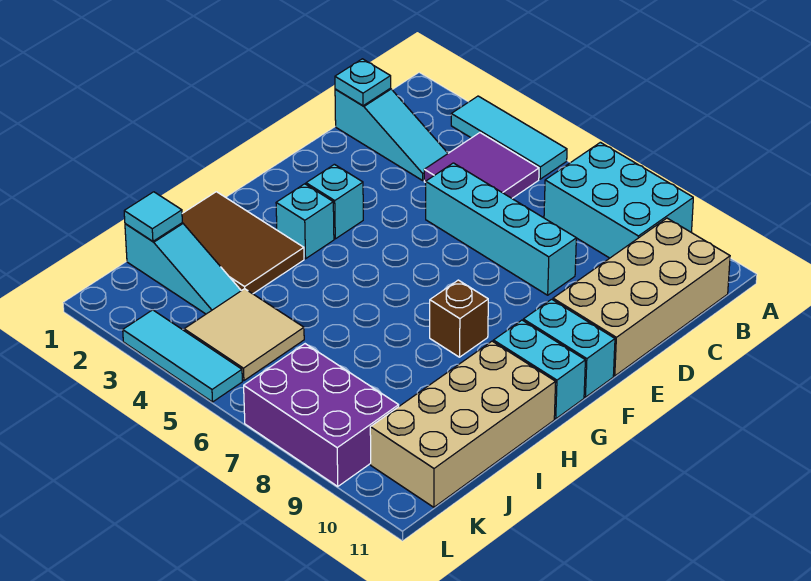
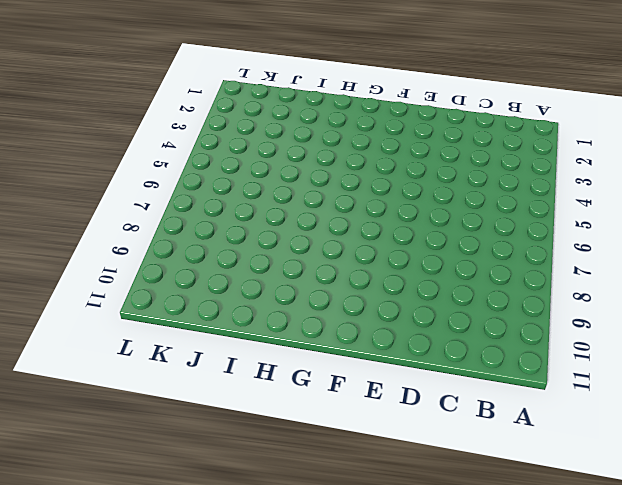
none -> cyan 1x3 tile [451,96,567,179]
none -> cyan 2x3 brick [544,142,693,258]
none -> purple 2x2 tile [424,133,539,198]

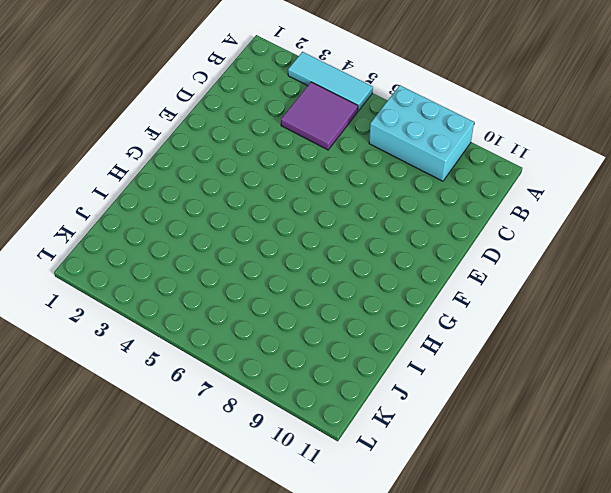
none -> tan 2x4 brick [553,218,730,376]
none -> cyan 1x3 slope [335,88,448,180]
none -> cyan 1x4 brick [426,163,576,295]

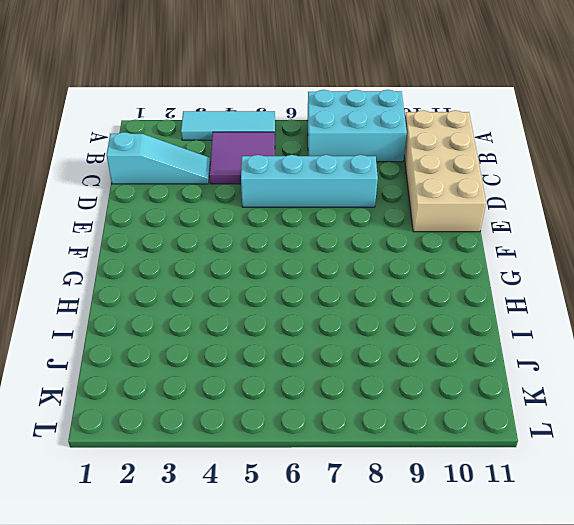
none -> cyan 1x1 brick [306,164,363,239]
none -> cyan 1x2 brick [523,299,615,397]
none -> cyan 1x1 brick [276,184,334,259]

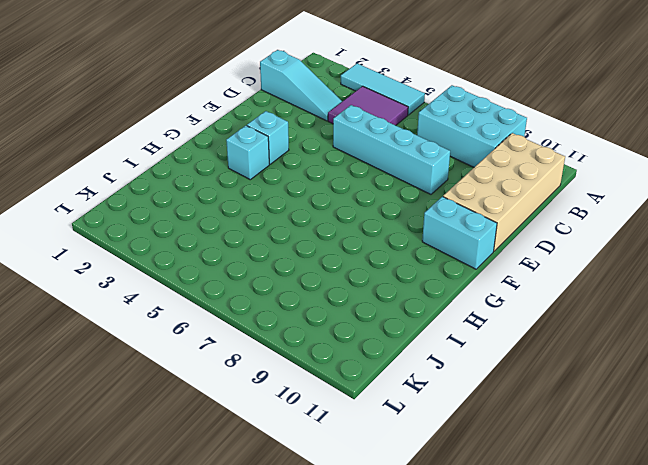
none -> brown 1x1 brick [430,280,488,357]
none -> cyan 1x2 brick [493,320,585,419]
none -> brown 2x3 tile [182,192,304,294]

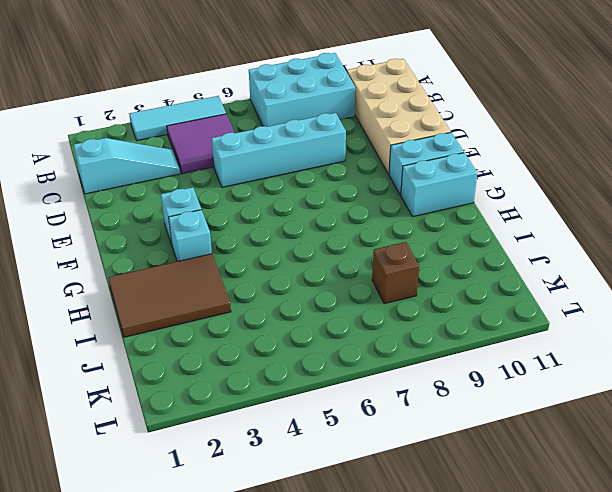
brown 1x1 brick [372,242,419,304] -> brown 1x1 brick moved to [430,280,488,357]
none -> tan 2x4 brick [370,341,556,507]
none -> cyan 1x3 slope [125,223,241,314]
none -> tan 2x2 tile [184,289,304,381]

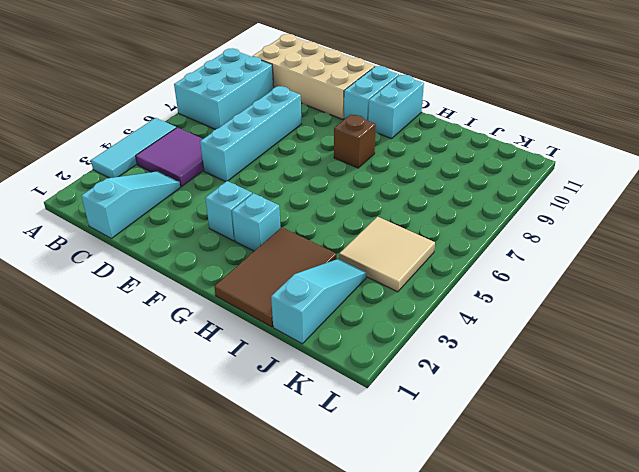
none -> tan 2x4 brick [370,341,556,507]
none -> purple 2x3 brick [244,344,399,486]
none -> cyan 1x3 tile [123,310,242,402]

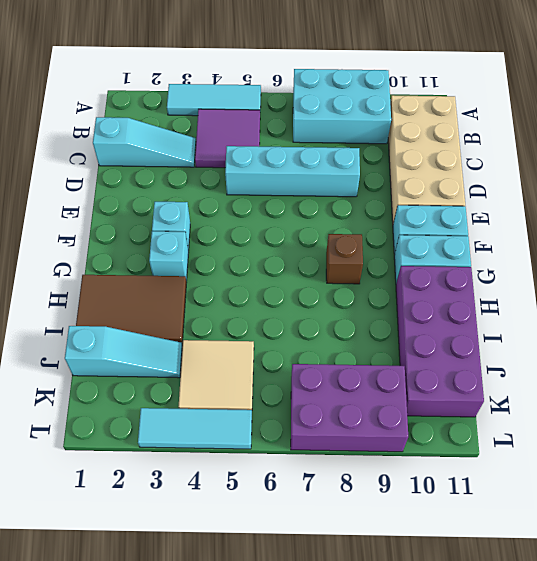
purple 2x4 brick [396,266,484,417] -> tan 2x4 brick [370,341,556,507]
none -> cyan 1x1 plate [335,59,391,106]
none -> cyan 1x1 tile [124,192,182,241]

